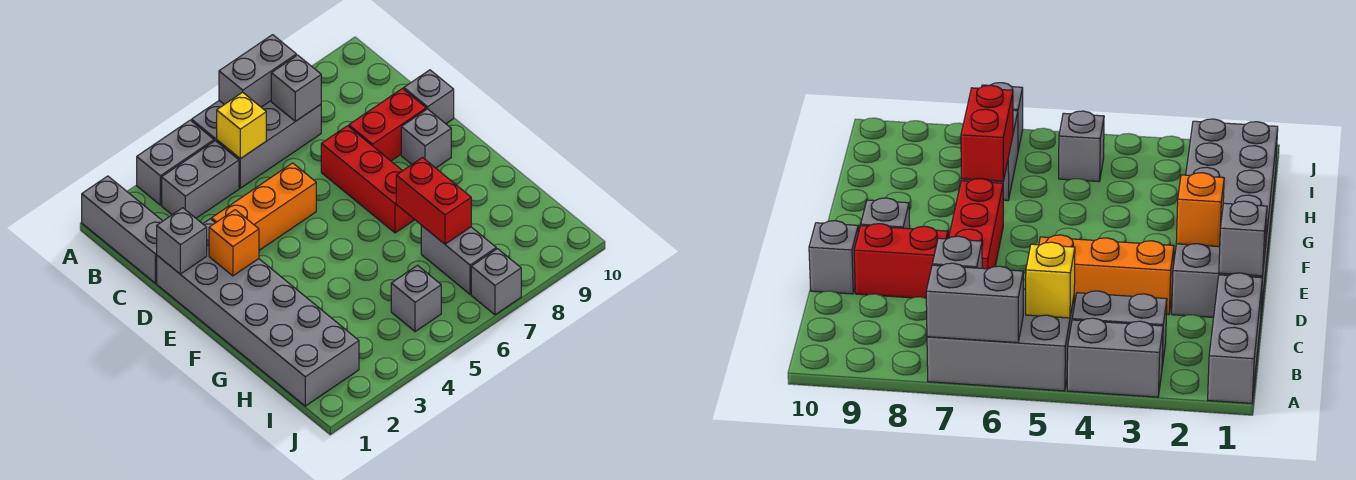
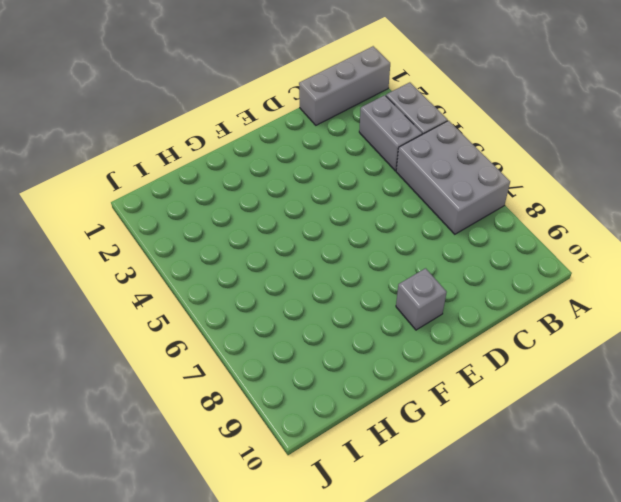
none -> grey 2x6 brick [157,219,359,406]
none -> orange 1x3 brick [212,163,316,250]
none -> red 1x3 brick [321,126,415,233]

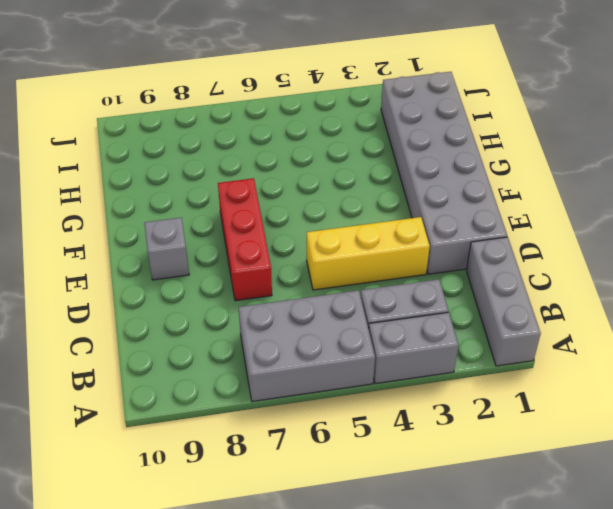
yellow 1x3 brick [307,217,430,290] -> orange 1x3 brick [212,163,316,250]
none -> red 1x2 brick [349,89,426,161]
none -> grey 1x1 brick [404,70,454,124]
none -> grey 1x2 brick [421,225,496,294]

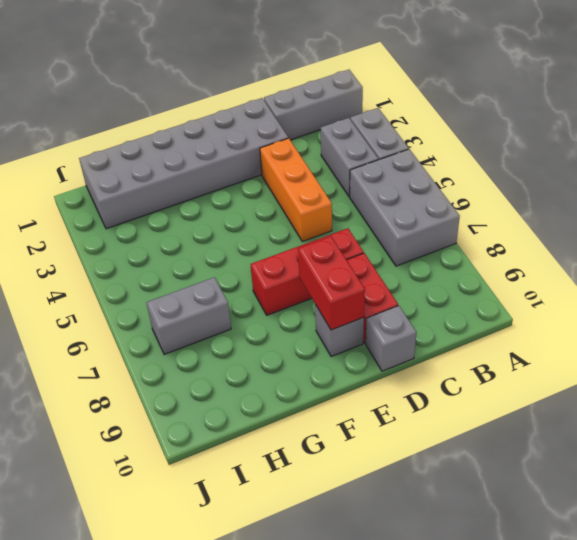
red 1x2 brick [298,236,365,330] -> red 1x2 brick turned to [396,158,471,244]
none -> grey 1x1 brick [391,265,441,332]
none -> grey 1x1 brick [471,249,521,315]
none -> grey 1x2 brick [219,35,296,107]

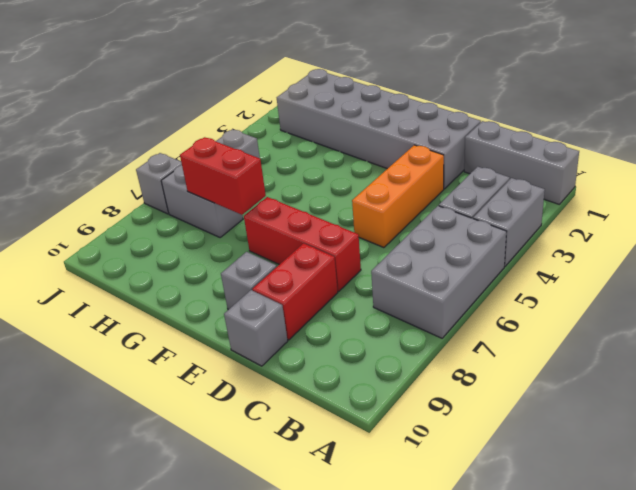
none -> grey 1x2 brick [219,35,296,107]
none -> yellow 1x1 brick [217,92,266,159]
none -> grey 1x1 brick [271,55,321,121]

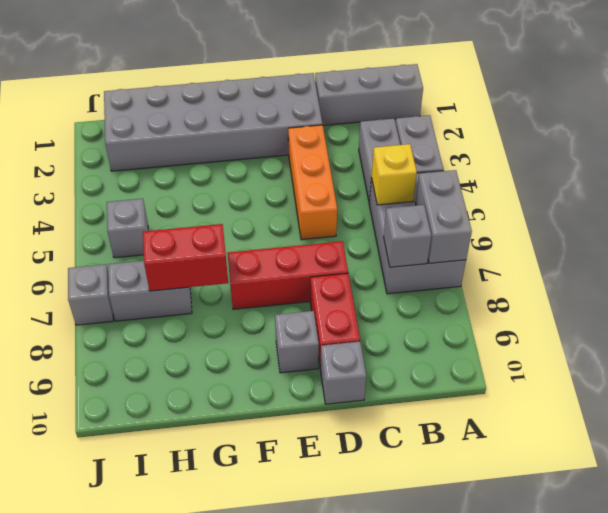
none -> grey 1x1 brick [157,208,207,274]
none -> orange 1x1 brick [209,210,259,276]

